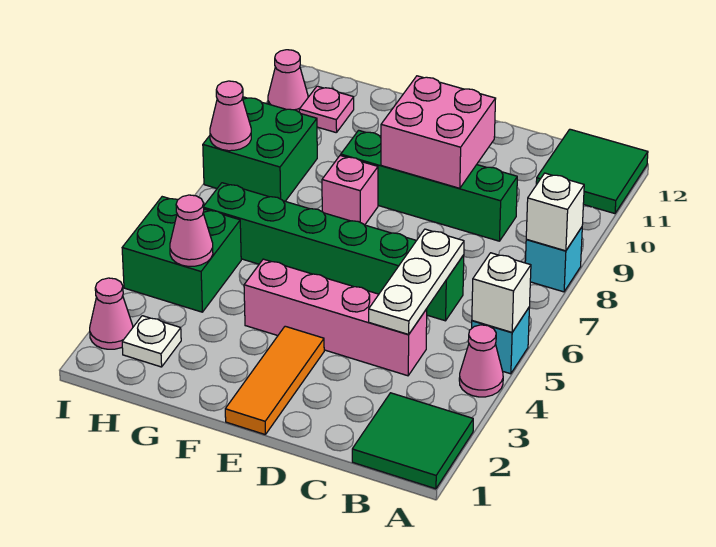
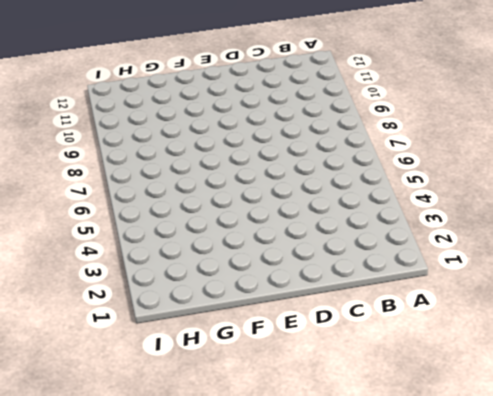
none -> green 2x2 tile [352,393,473,489]
none -> pink 1x1 cone [459,325,503,397]
none -> cyan 1x1 brick [472,308,529,374]

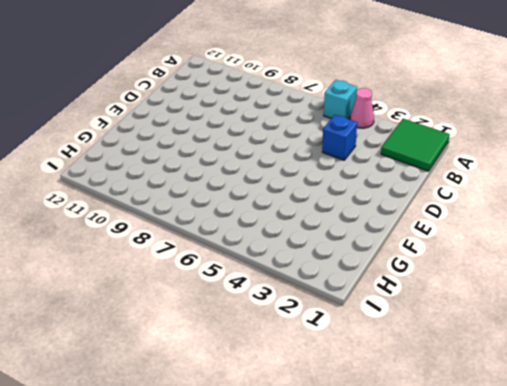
blue 1x1 brick [322,115,357,160] -> pink 1x4 brick [244,259,427,376]
none -> cyan 1x1 brick [525,227,582,292]
none -> green 2x2 tile [536,129,648,214]
none -> green 1x6 brick [204,183,464,321]

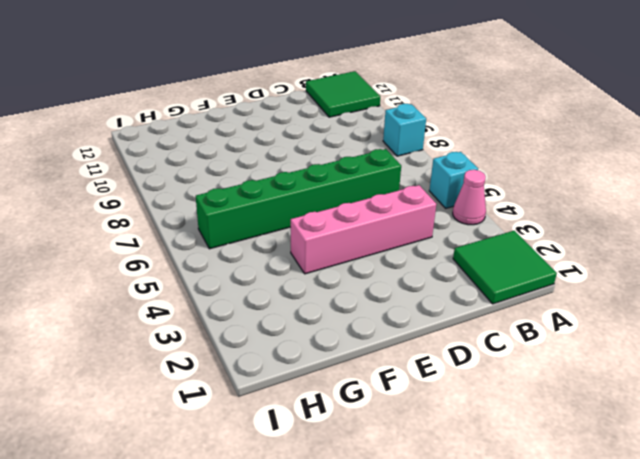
none -> green 1x4 brick [341,130,517,241]
none -> orange 1x3 tile [225,326,324,435]
none -> pink 1x1 brick [322,155,378,225]

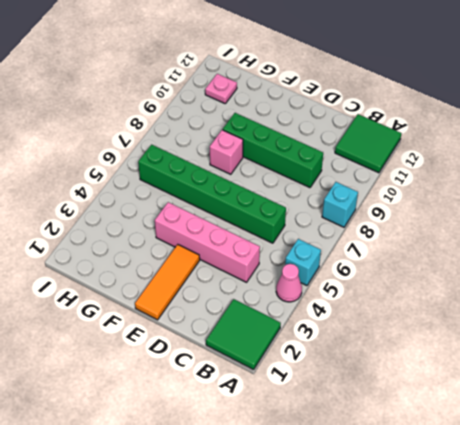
none -> white 1x1 plate [122,316,181,367]
none -> green 2x2 brick [122,197,241,312]
none -> green 2x2 brick [203,97,317,201]

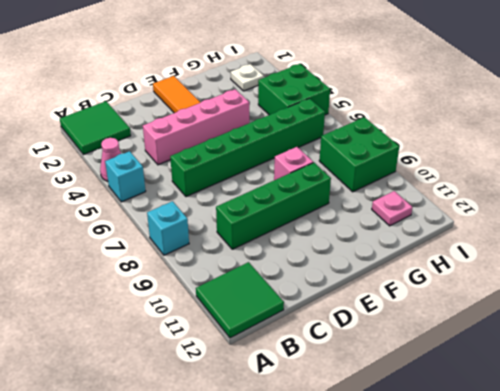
none -> pink 1x1 cone [90,278,133,349]
none -> pink 1x1 cone [268,50,308,112]
none -> white 1x1 brick [472,253,531,332]

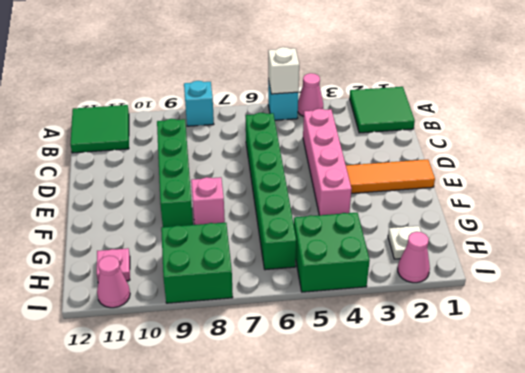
none -> white 1x1 brick [526,173,584,251]
none -> white 1x3 plate [369,229,464,334]
none -> pink 2x2 brick [381,76,496,188]

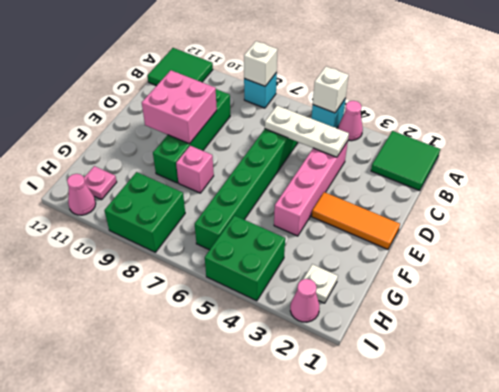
none -> pink 1x1 cone [170,195,213,266]
none -> pink 1x1 cone [210,81,251,151]

